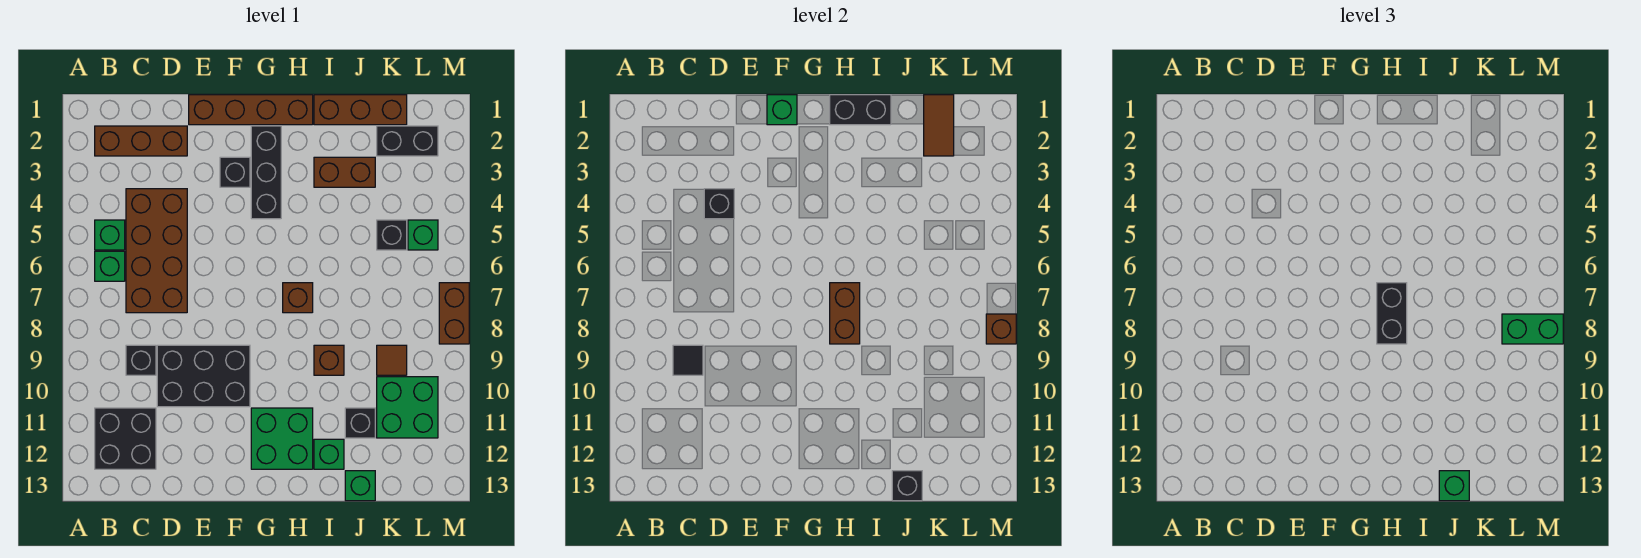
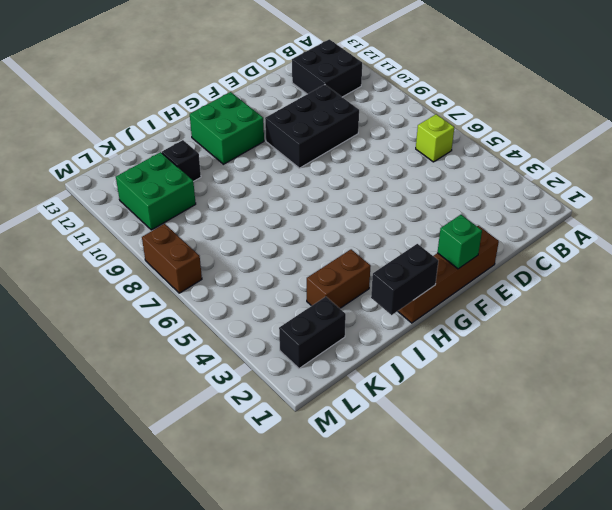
lime 1x1 brick [416,114,454,162] -> green 1x1 brick [95,251,125,281]
none -> brown 1x3 brick [95,126,187,156]
none -> green 1x1 brick [95,220,125,250]
none -> brown 2x4 brick [126,189,187,313]
none -> black 1x1 brick [126,345,156,375]

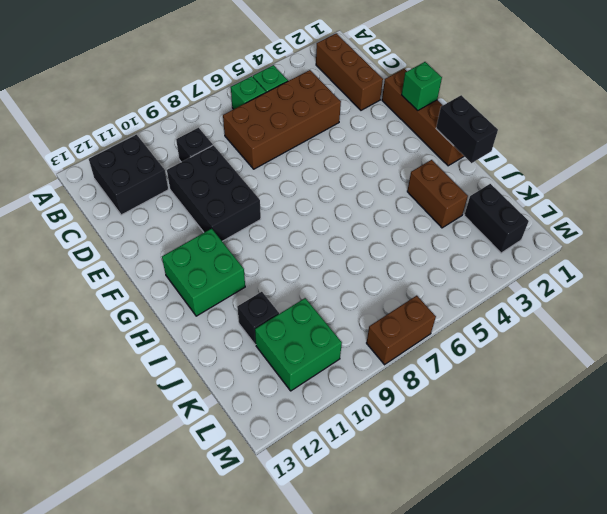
none -> black 1x1 brick [220,157,250,187]
none -> black 1x3 brick [251,126,281,219]
none -> brown 1x1 brick [283,283,313,313]
none -> brown 1x3 brick [314,95,407,125]

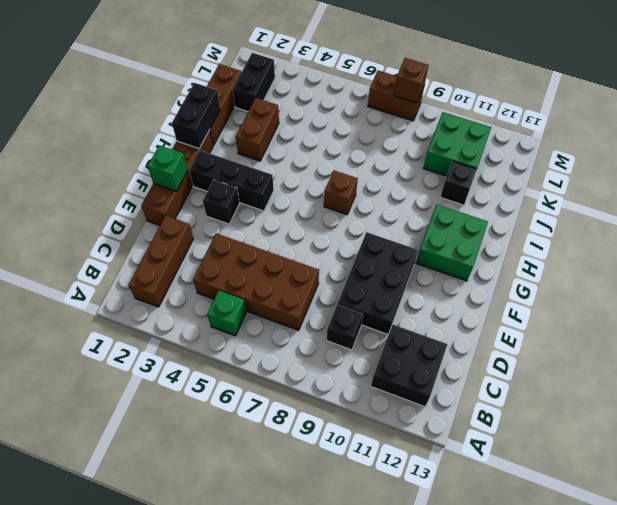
none -> green 1x1 brick [95,251,125,281]
none -> brown 1x1 brick [314,345,344,375]
none -> green 1x1 brick [314,439,344,469]
none -> green 1x1 brick [345,471,375,501]

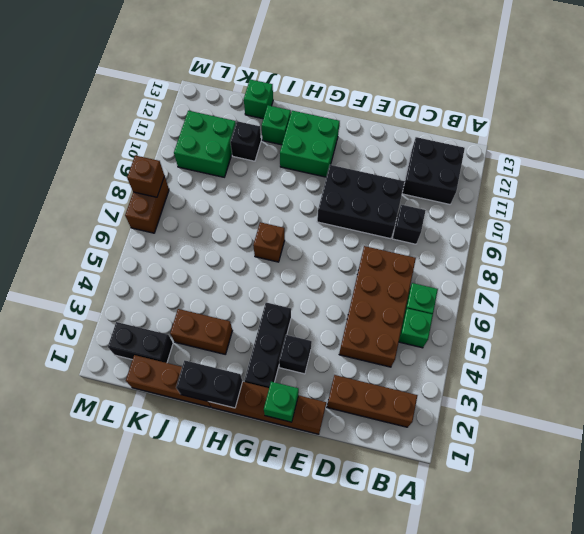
none -> brown 1x1 brick [314,345,344,375]
none -> black 1x1 brick [377,220,407,250]
none -> brown 1x1 tile [377,345,407,375]
none -> green 1x1 brick [408,220,438,250]

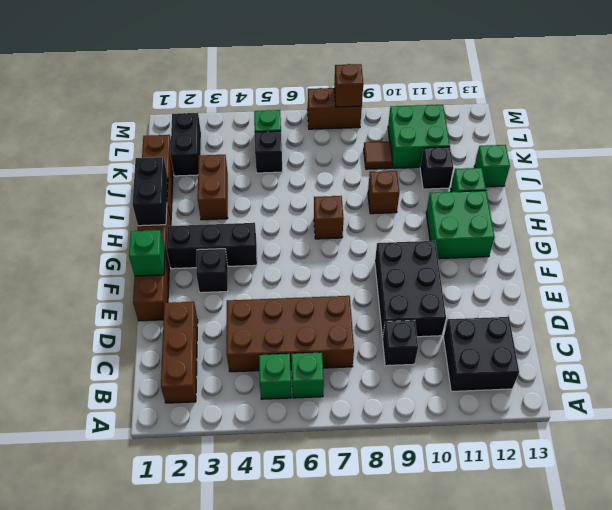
none -> black 1x1 tile [673,345,703,375]
none -> black 1x1 brick [704,189,734,219]
none -> brown 1x2 brick [830,283,860,344]
none -> black 1x1 brick [892,471,922,501]

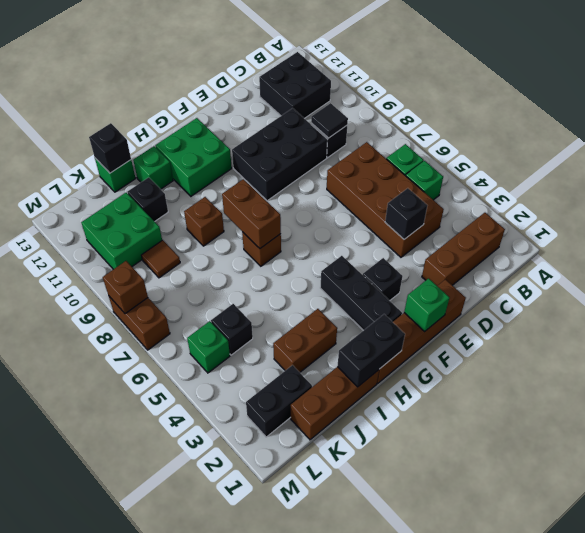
none -> brown 1x2 tile [924,95,954,156]
none -> black 1x2 brick [1377,283,1407,344]
none -> green 1x1 brick [1439,471,1469,501]
none -> green 1x2 brick [1502,314,1563,344]

